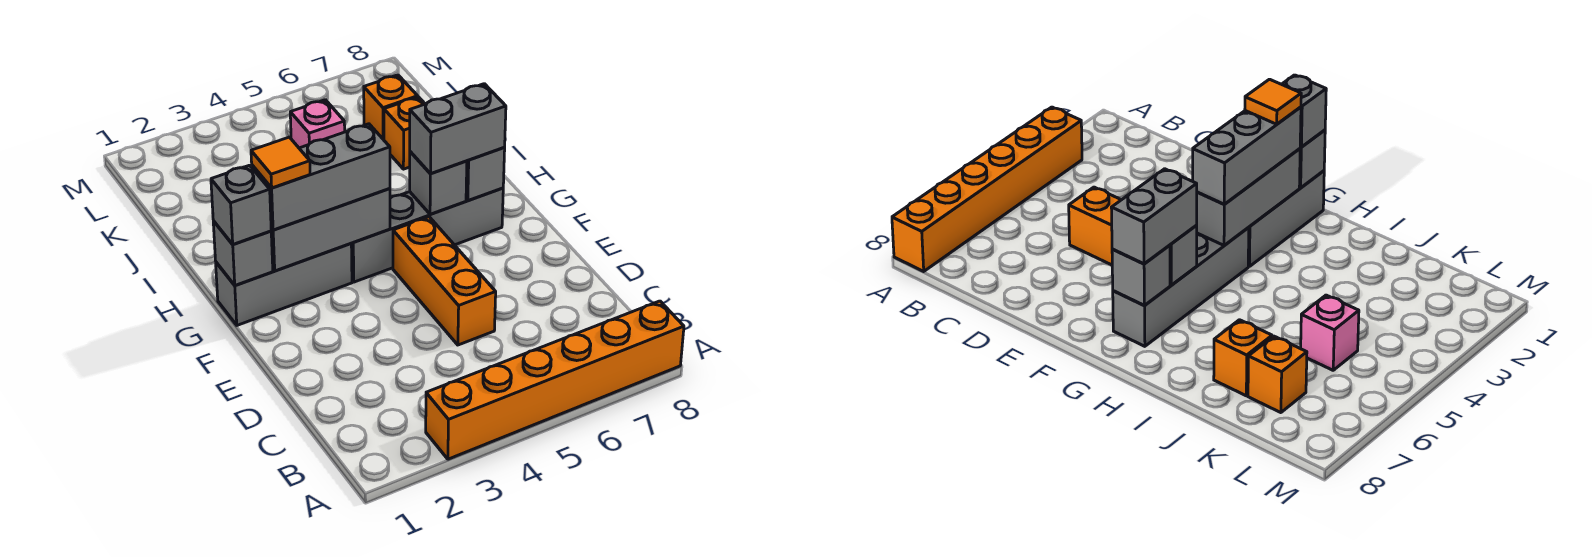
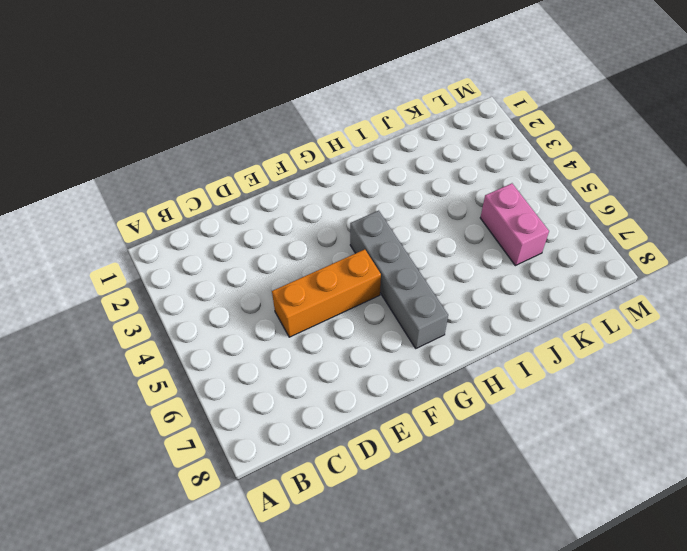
pink 1x2 brick [480,183,549,266] -> pink 1x1 brick [290,100,345,148]
none -> orange 1x6 brick [426,301,684,459]
none -> grey 1x3 brick [216,243,352,325]
none -> orange 1x1 brick [384,97,425,169]

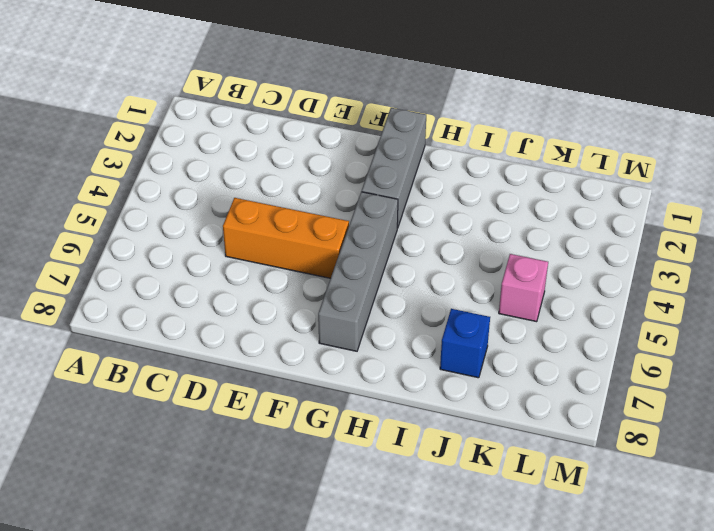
blue 1x1 brick [440,309,490,378] -> orange 1x1 brick [384,97,425,169]
none -> orange 1x6 brick [426,301,684,459]
none -> orange 1x1 brick [364,75,418,140]
none -> grey 1x1 brick [213,221,273,286]

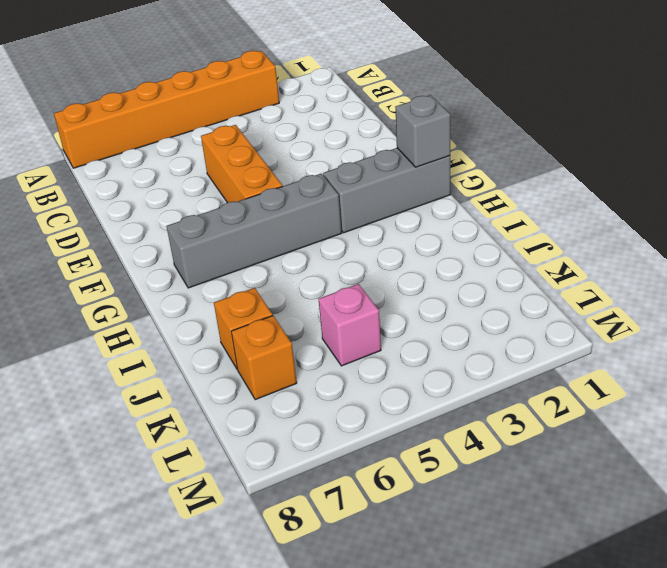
none -> grey 1x3 brick [271,189,390,271]
none -> grey 1x1 brick [410,152,467,214]
none -> grey 1x1 brick [466,148,505,200]

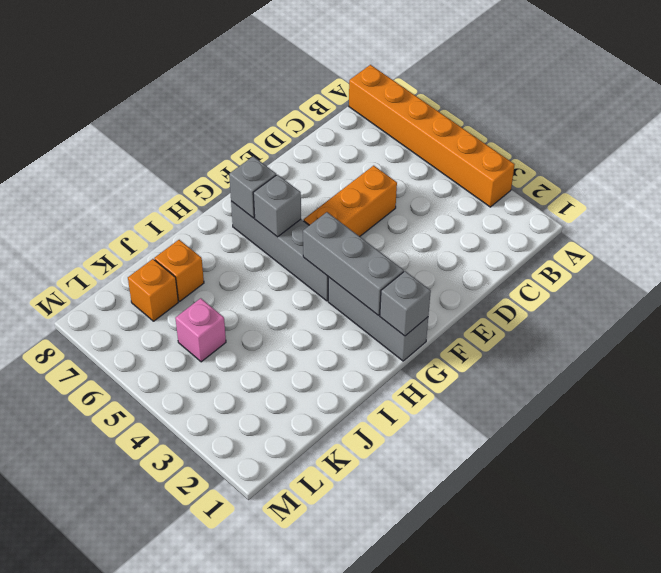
none -> grey 1x1 brick [211,165,271,244]
none -> grey 1x3 brick [252,124,390,230]
none -> grey 1x2 brick [410,84,506,174]

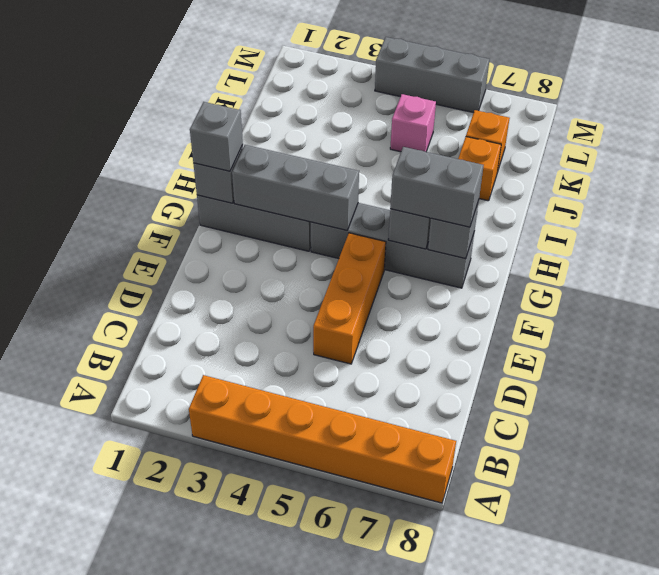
grey 1x3 brick [375,37,490,113] -> grey 1x3 brick moved to [252,124,390,230]
none -> orange 1x1 tile [251,137,310,188]

